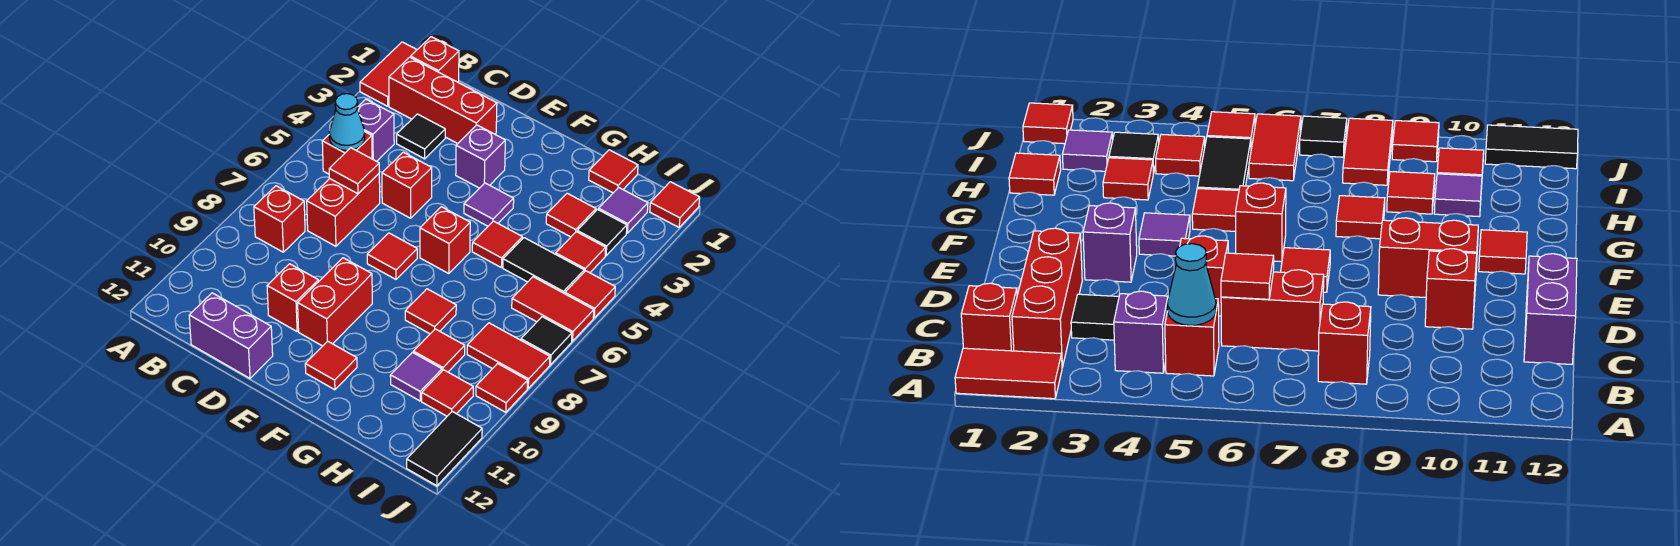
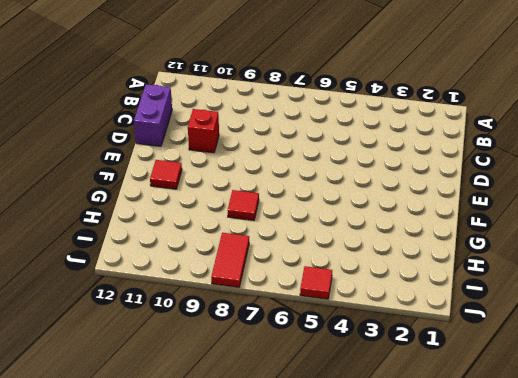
none -> red 1x2 tile [360,42,417,106]
none -> red 1x1 brick [411,37,459,82]
none -> red 1x3 brick [389,57,497,144]
none -> purple 1x1 brick [358,99,394,161]

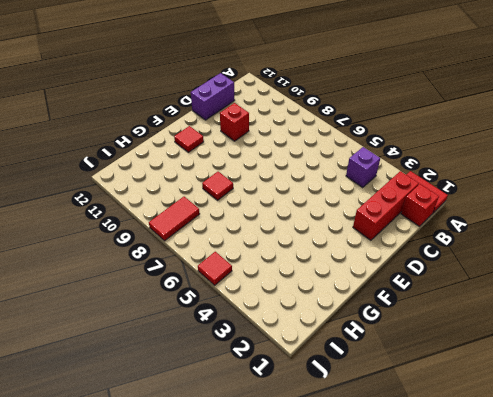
none -> red 1x1 brick [322,132,372,174]
none -> red 1x1 brick [254,186,305,252]
none -> black 1x1 tile [397,114,445,159]
none -> red 1x2 brick [307,174,380,246]

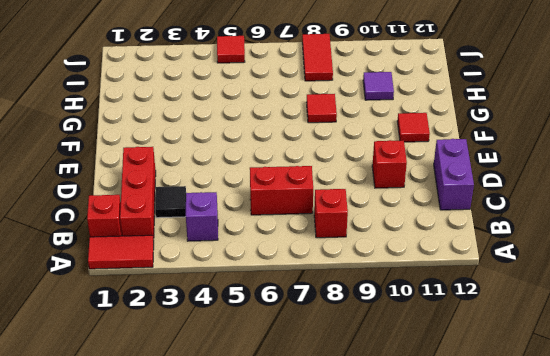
none -> red 1x1 brick [322,132,372,174]
none -> red 1x1 brick [382,152,432,218]
none -> purple 1x1 brick [456,125,505,188]
none -> red 1x1 tile [367,233,417,279]

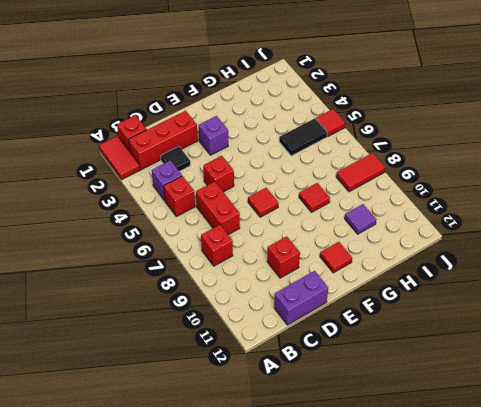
none -> red 1x2 brick [298,258,372,346]
none -> purple 1x1 tile [464,183,514,226]
none -> red 1x1 brick [420,207,470,274]
none -> red 1x1 tile [472,221,522,267]

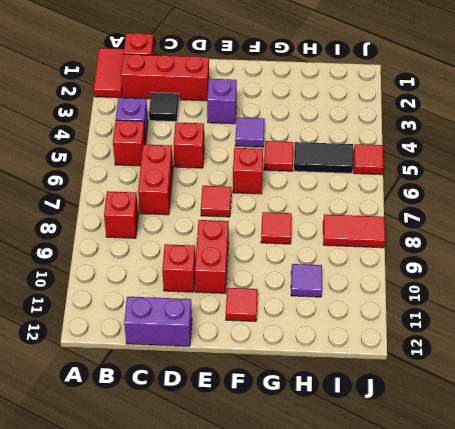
none -> red 1x1 tile [589,150,638,193]
none -> red 1x1 tile [546,193,596,237]
none -> red 1x1 tile [413,329,465,372]
none -> purple 1x1 tile [599,188,648,233]

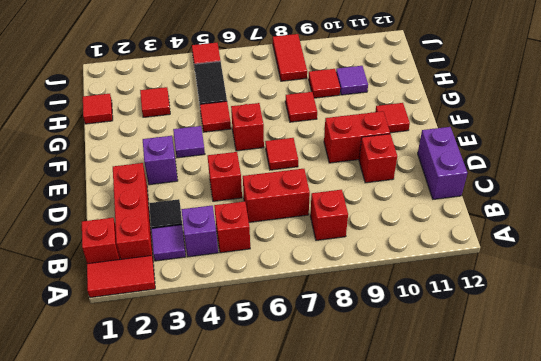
purple 1x1 tile [151,225,186,261] -> purple 1x1 tile moved to [599,188,648,233]
none -> black 1x1 tile [577,209,627,256]
none -> red 1x1 tile [556,232,606,273]
none -> red 1x2 tile [512,277,594,341]
none -> red 1x1 tile [422,370,473,416]

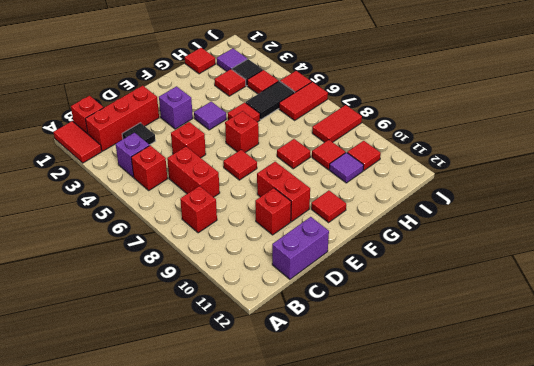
none -> red 1x1 tile [650,182,700,227]
none -> black 1x1 tile [521,317,572,365]
none -> red 1x1 tile [476,364,528,412]
none -> black 1x2 tile [407,412,482,486]

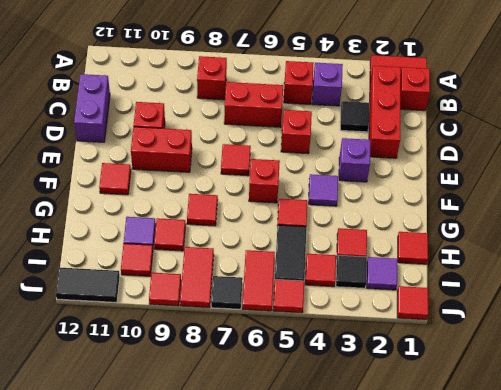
none -> cyan 1x1 cone [329,94,365,151]
none -> red 1x1 tile [329,148,379,194]

